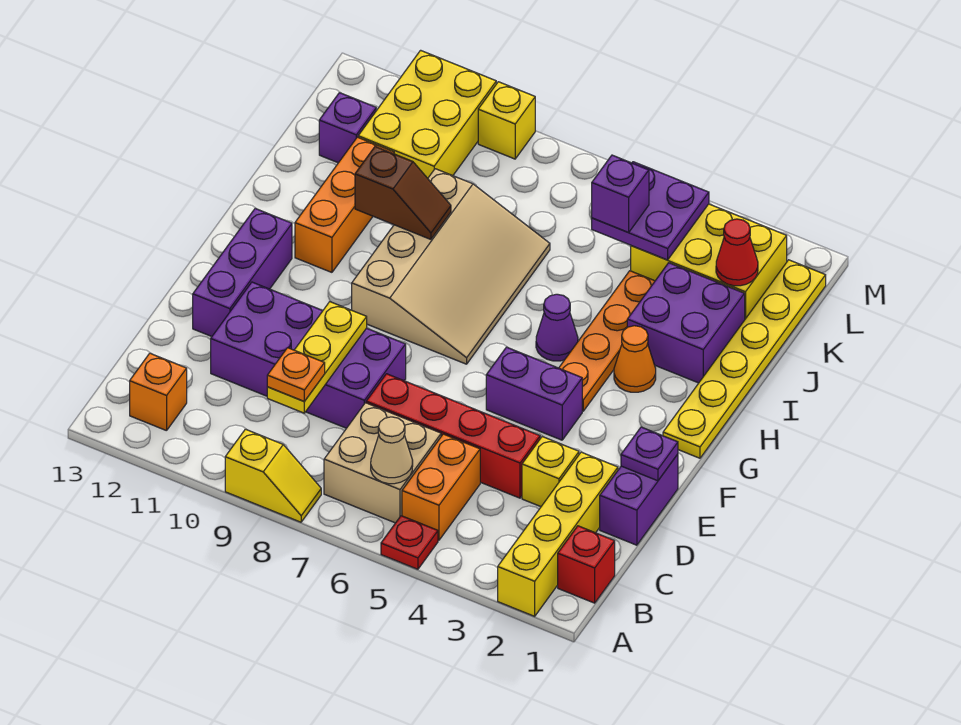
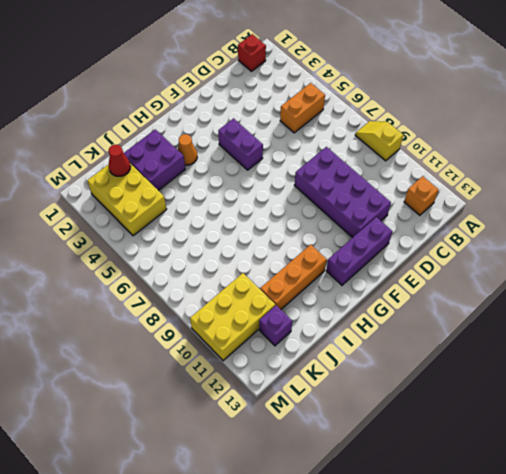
none -> yellow 1x4 brick [498,452,618,616]
none -> red 1x1 plate [381,516,438,569]
none -> tan 2x2 brick [324,403,441,523]
none -> purple 1x2 brick [600,454,678,545]

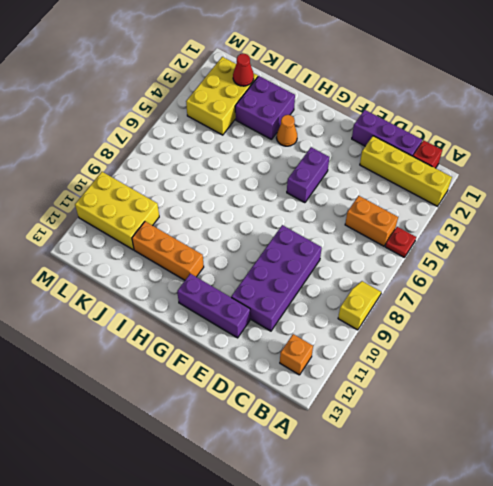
purple 1x3 brick [352,110,422,156] -> purple 1x2 brick [600,454,678,545]
none -> tan 2x2 brick [324,403,441,523]
none -> yellow 1x1 brick [522,437,579,507]
none -> red 1x4 brick [366,374,540,498]
none -> yellow 1x6 plate [663,260,826,458]

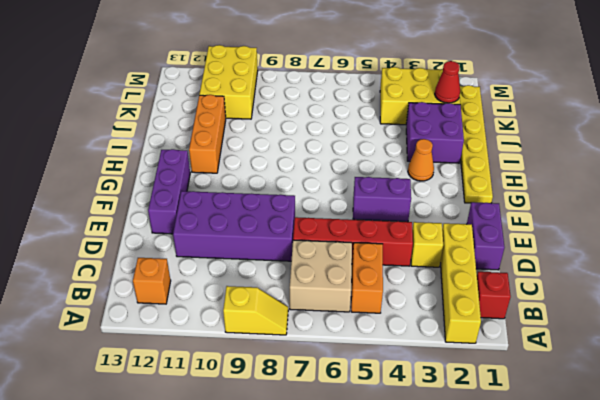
none -> red 1x1 plate [381,516,438,569]
none -> orange 1x4 plate [559,271,655,411]
none -> tan 3x4 slope [352,169,550,364]
none -> purple 1x1 cone [536,294,578,361]

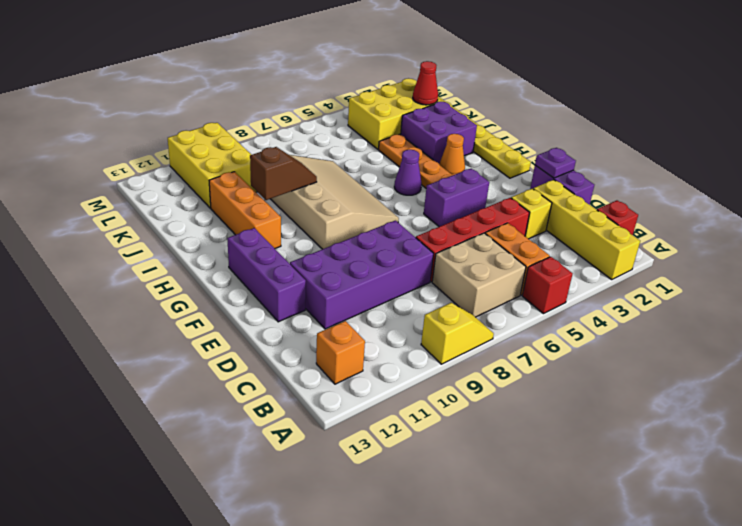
red 1x1 brick [522,257,572,314] -> red 1x1 plate [381,516,438,569]
none -> purple 1x1 brick [319,93,376,163]
none -> yellow 1x1 brick [478,82,535,159]
none -> tan 1x1 cone [371,417,413,484]
none -> yellow 1x3 plate [267,302,367,413]

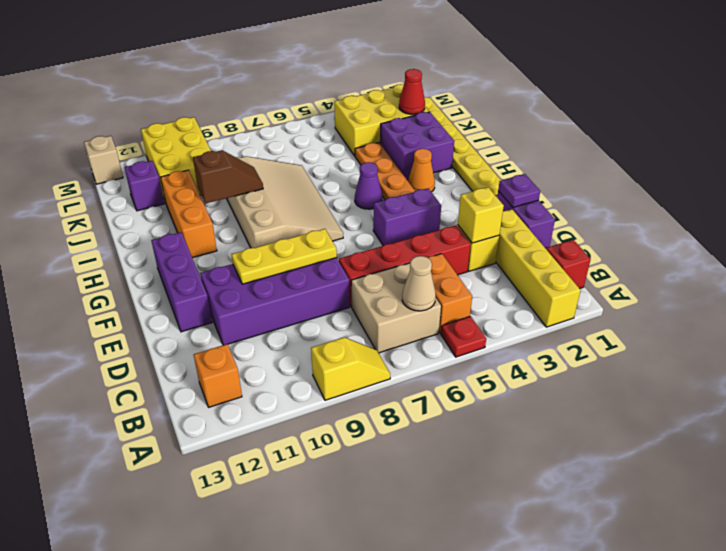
yellow 1x1 brick [458,187,504,243] -> yellow 1x1 brick moved to [478,82,535,159]
yellow 1x3 plate [232,229,337,284] -> yellow 1x3 plate turned to [267,302,367,413]
tan 1x1 brick [84,136,123,184] -> none
none -> purple 2x2 plate [592,162,709,260]
none -> orange 1x1 plate [267,348,325,401]
none -> purple 1x1 brick [592,155,649,233]

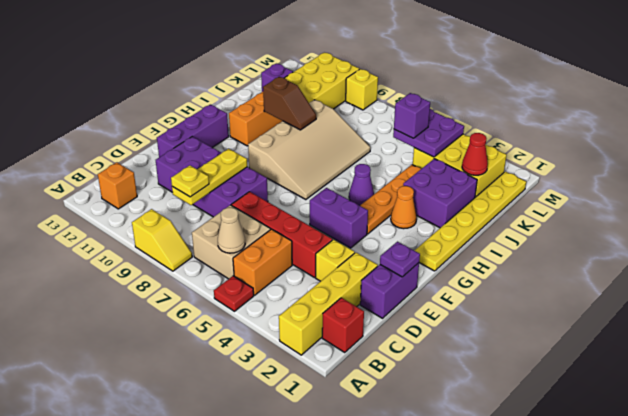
yellow 1x1 plate [171,165,209,197] -> orange 1x1 plate [267,348,325,401]

